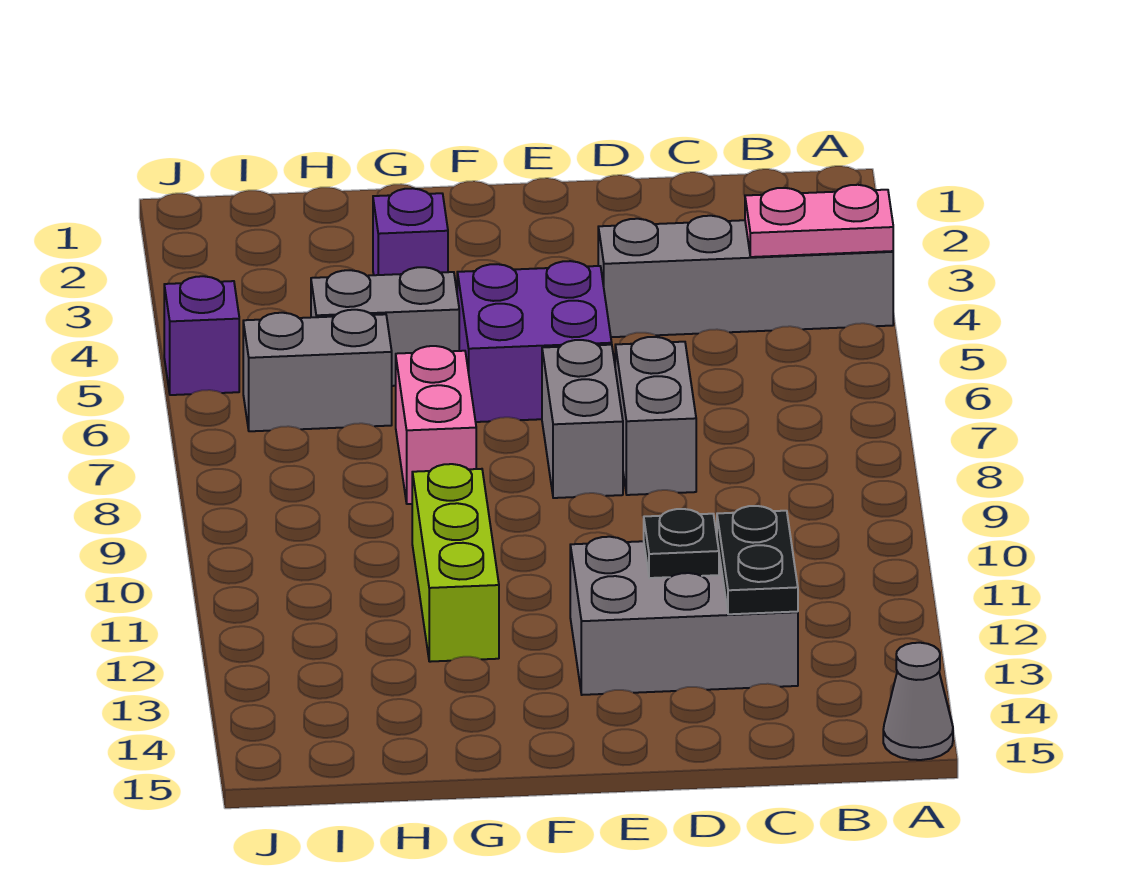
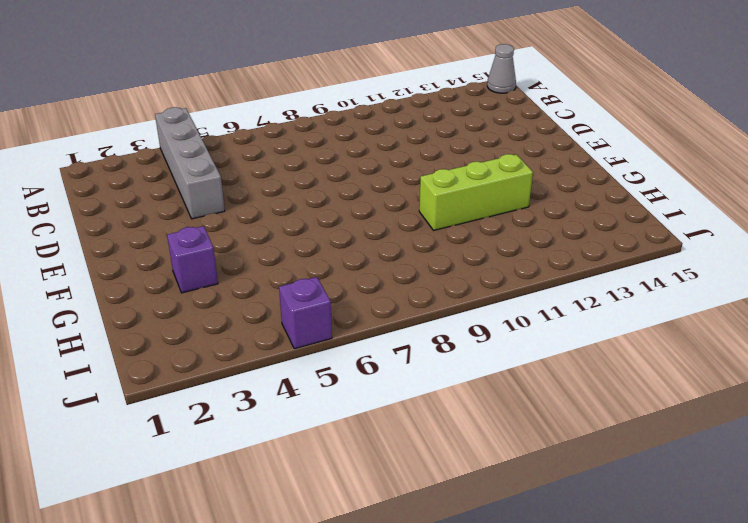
none -> grey 2x3 brick [570,537,798,695]
none -> grey 1x2 brick [615,337,696,495]
none -> purple 2x2 brick [457,261,612,422]

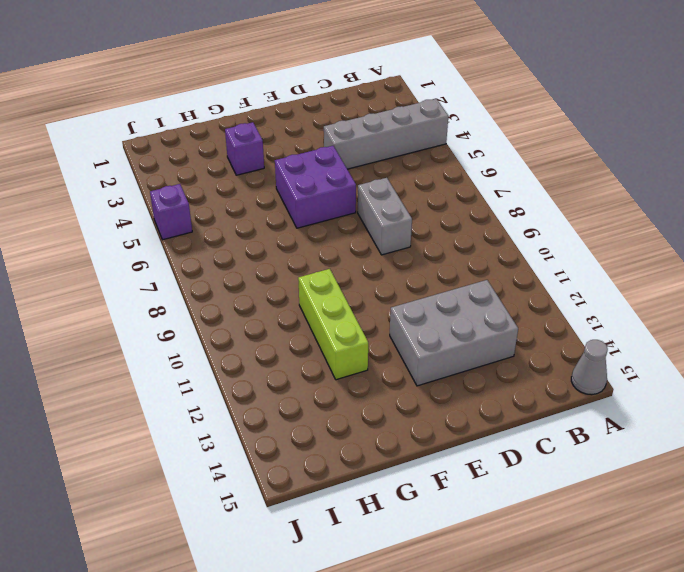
none -> grey 1x2 brick [542,340,623,498]
none -> grey 1x2 brick [311,267,459,386]
none -> pink 1x2 brick [396,346,476,504]

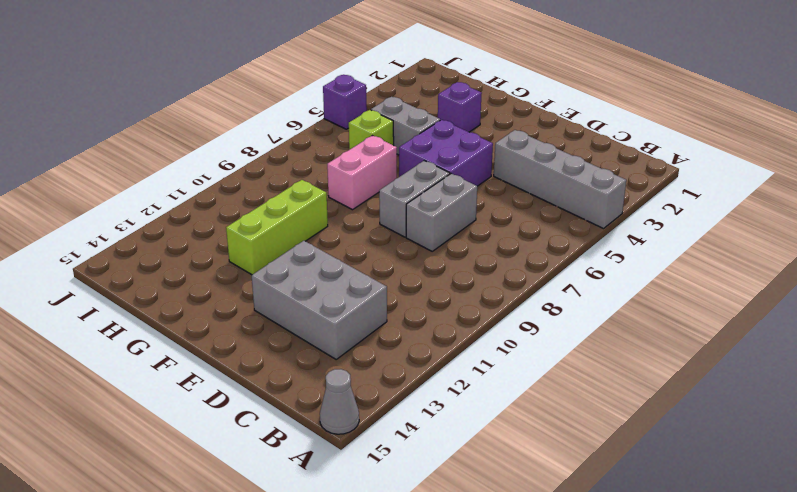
lime 1x1 brick [349,110,394,150] -> grey 1x2 brick [243,310,392,431]
none -> pink 1x2 plate [745,185,893,257]
none -> black 1x2 plate [717,506,798,614]
none -> black 1x1 plate [644,509,719,578]

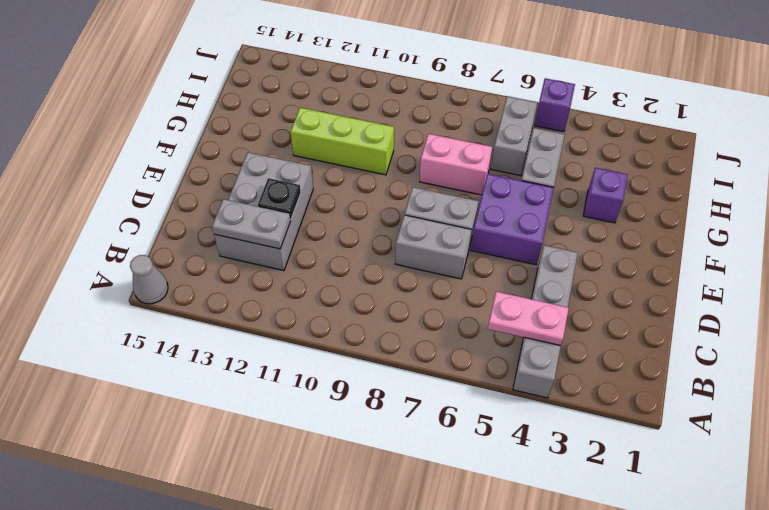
pink 1x2 plate [488,291,569,346] -> pink 1x2 plate turned to [745,185,893,257]
grey 1x2 plate [212,199,291,249] -> black 1x2 plate [717,506,798,614]

